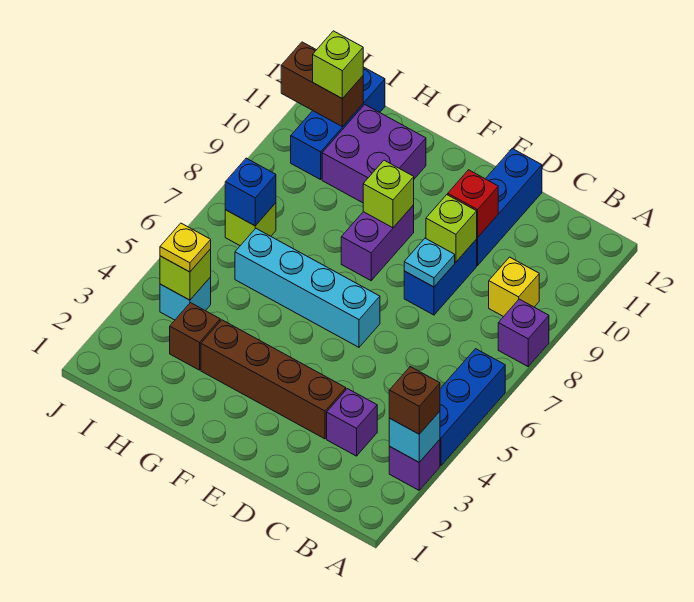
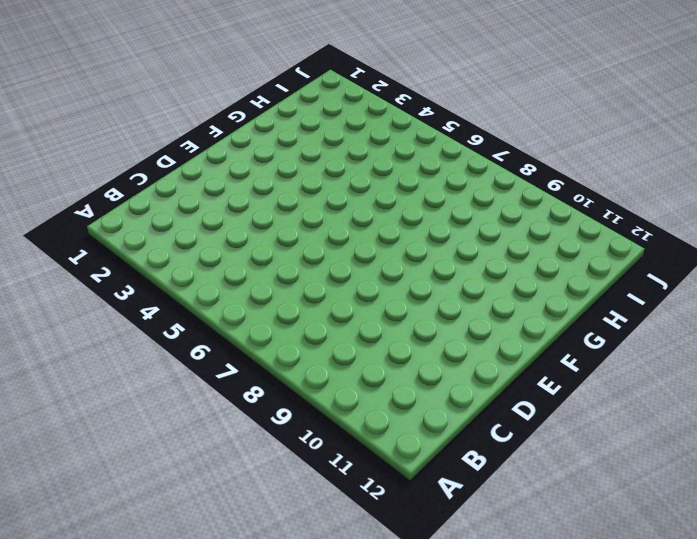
none -> purple 1x1 brick [389,440,440,490]
none -> blue 1x3 brick [440,349,505,466]
none -> purple 1x1 brick [498,299,549,366]

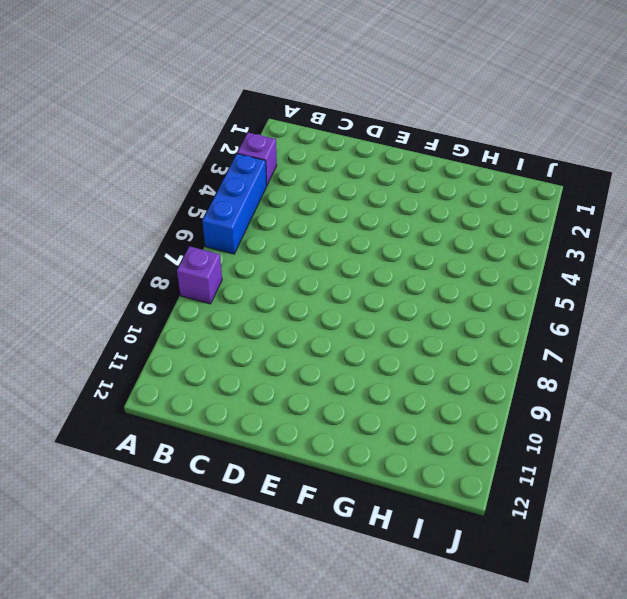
none -> yellow 1x1 brick [489,257,539,317]
none -> purple 1x1 brick [327,389,377,456]
none -> brown 1x4 brick [201,320,346,439]

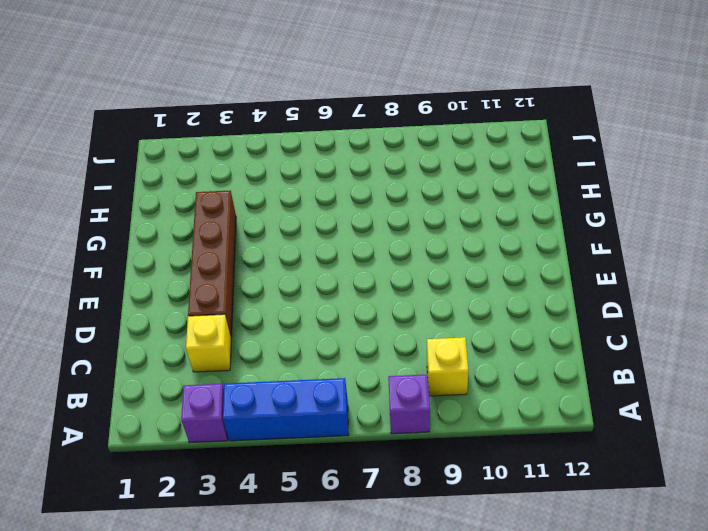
yellow 1x1 brick [186,314,231,372] -> purple 1x1 brick [327,389,377,456]
none -> blue 1x2 brick [404,239,477,315]
none -> blue 1x3 brick [477,149,542,265]
none -> cyan 1x4 brick [235,229,380,347]

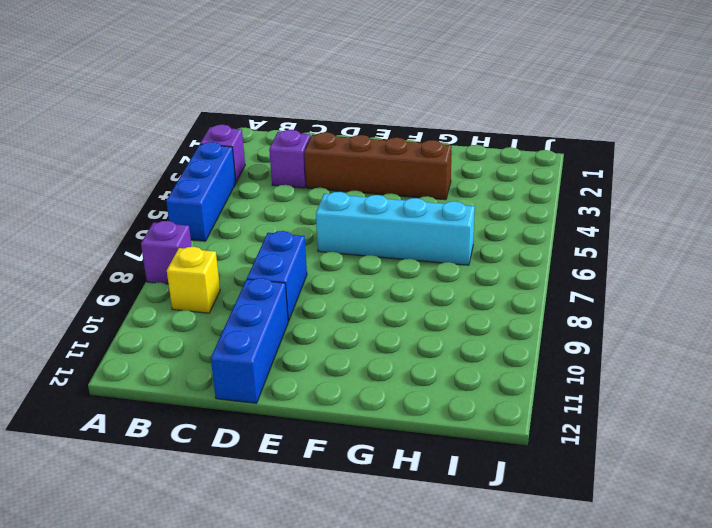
none -> purple 1x2 brick [341,205,414,281]
none -> purple 2x2 brick [322,105,426,203]
none -> brown 1x1 brick [170,303,220,370]

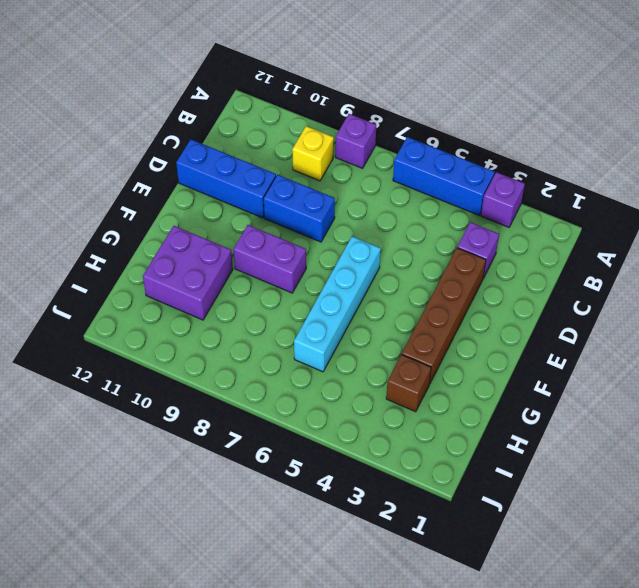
none -> cyan 1x1 brick [160,277,211,320]
none -> lime 1x1 brick [225,203,276,246]
none -> blue 1x3 brick [291,67,385,180]

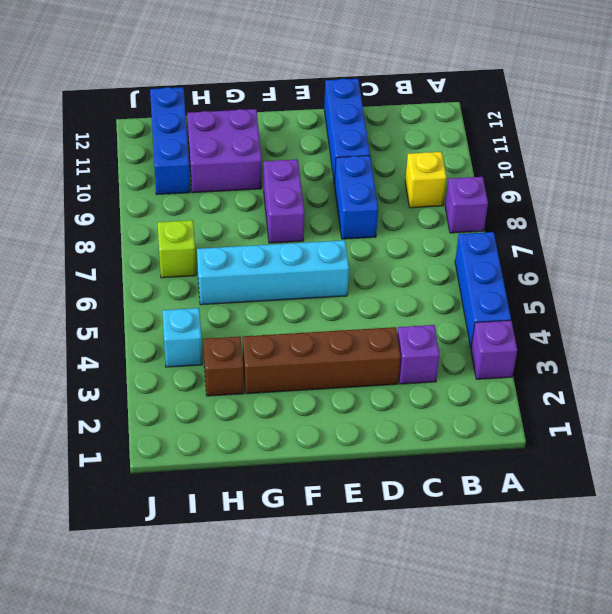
none -> cyan 1x1 brick [389,411,440,462]
none -> cyan 1x1 plate [404,238,455,287]
none -> lime 1x1 brick [426,195,477,262]

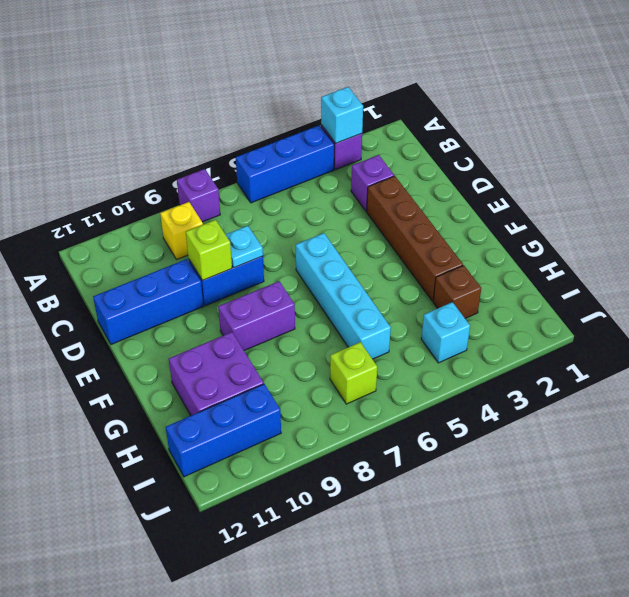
none -> red 1x1 brick [448,170,498,237]
none -> lime 1x1 brick [363,160,414,228]
none -> lime 1x1 brick [160,249,211,300]

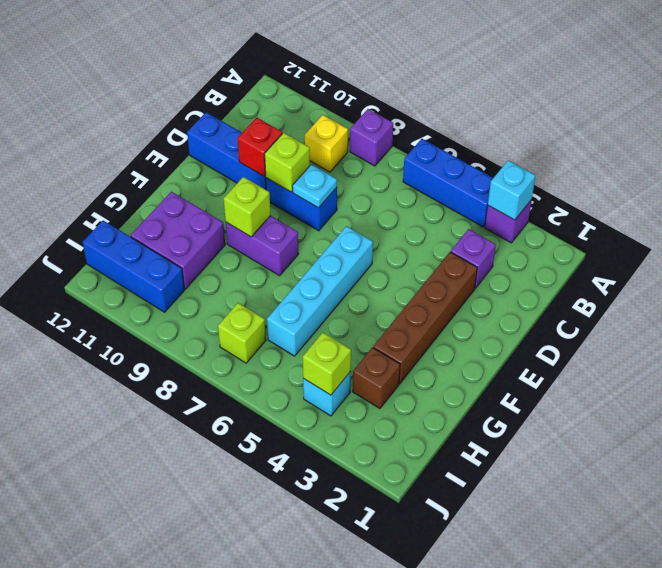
none -> blue 1x1 brick [225,158,276,226]
none -> brown 1x2 brick [281,42,363,127]
none -> brown 1x1 brick [389,367,440,434]

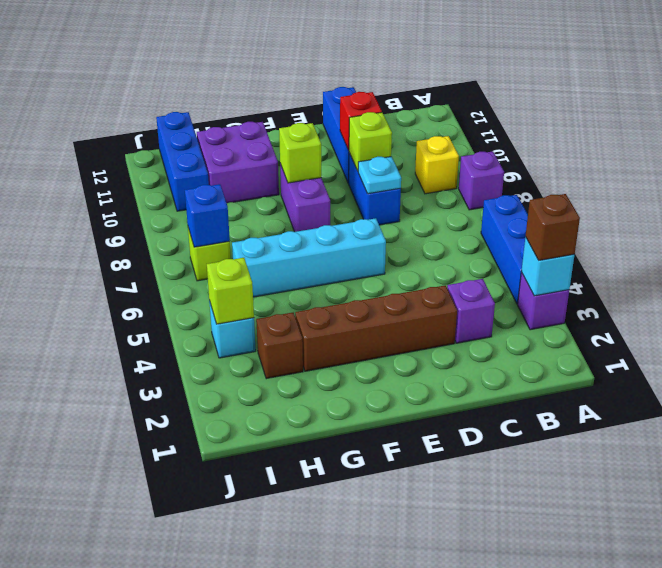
none -> brown 1x2 brick [281,42,363,127]
none -> yellow 1x1 plate [160,223,211,272]
none -> lime 1x1 brick [313,31,363,99]

